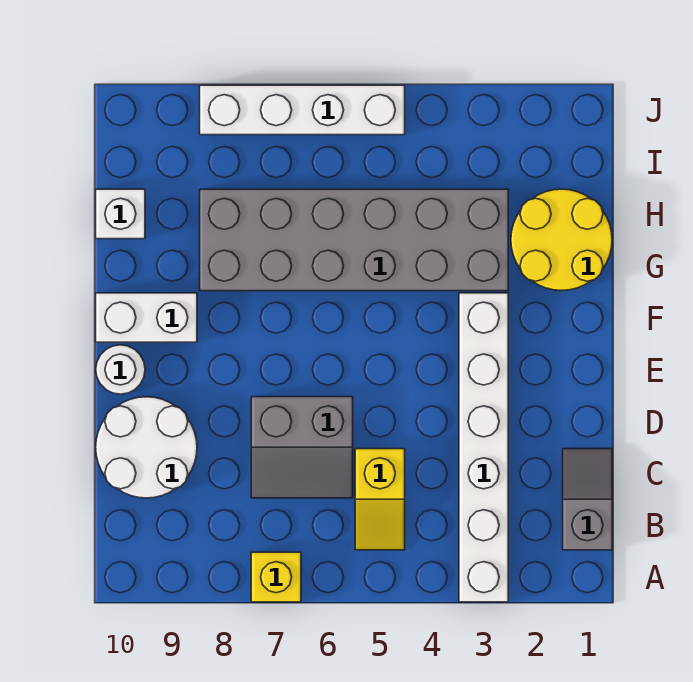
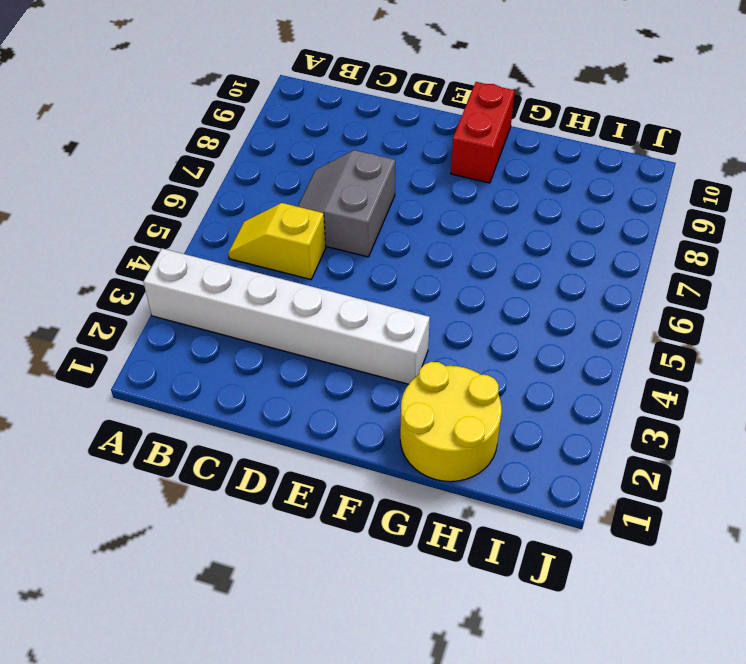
red 1x2 brick [451,82,515,183] -> white 1x2 brick [96,293,197,342]
none -> yellow 1x1 brick [251,552,301,602]
none -> grey 1x2 slope [563,449,612,550]
none -> white 2x2 round brick [96,397,197,498]

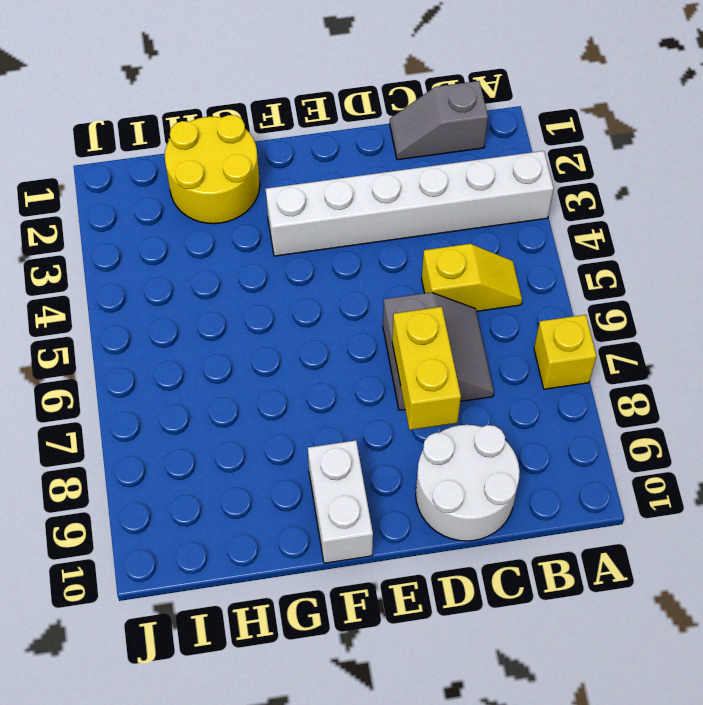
yellow 1x2 brick [392,307,461,430] -> none
none -> white 1x1 round brick [96,345,145,394]
none -> grey 2x6 brick [200,189,508,291]
none -> white 1x1 brick [96,189,145,239]

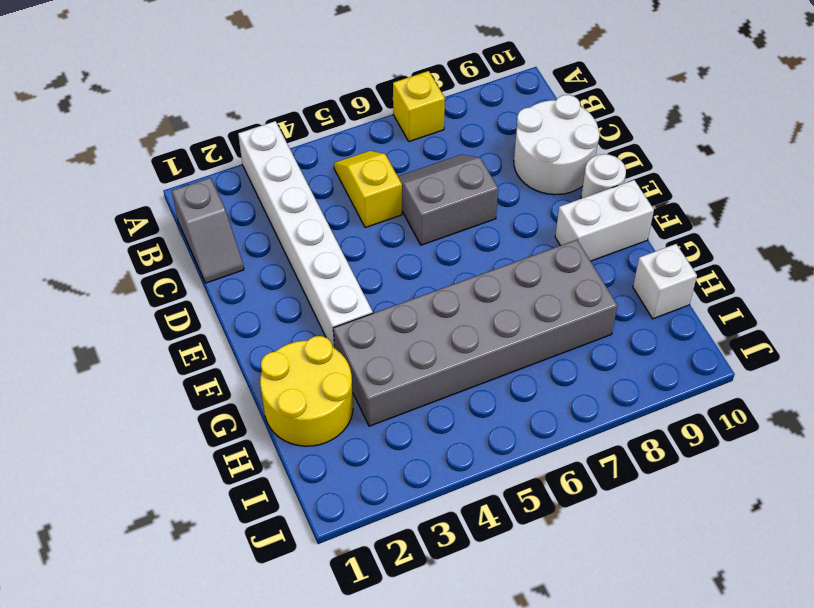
none -> white 1x4 brick [200,85,405,135]

